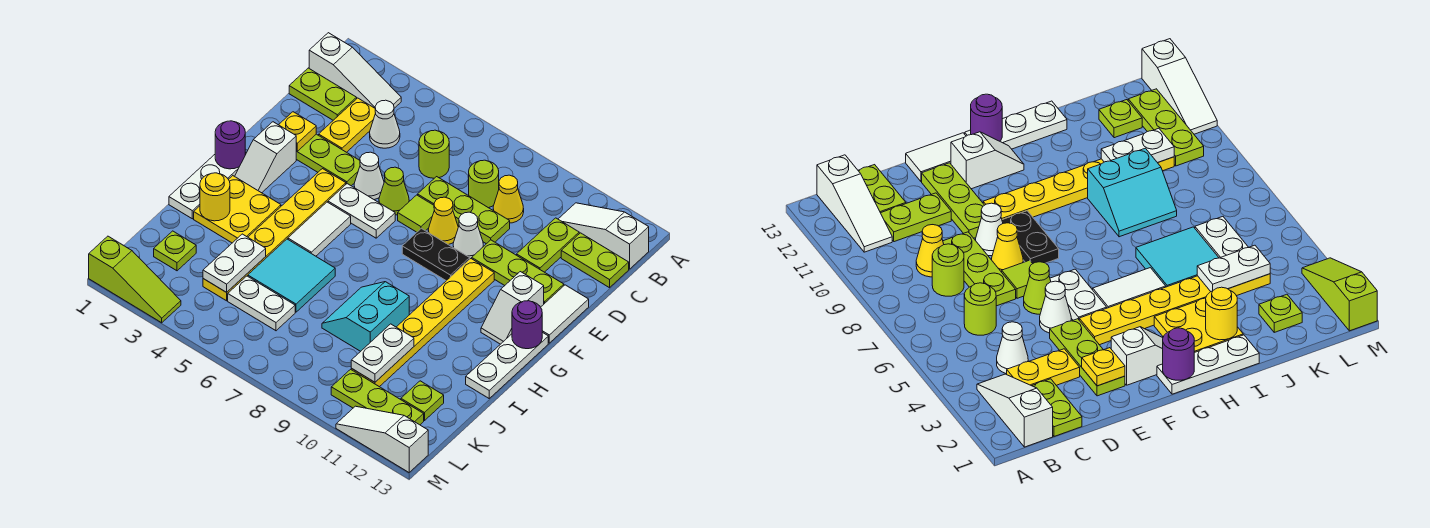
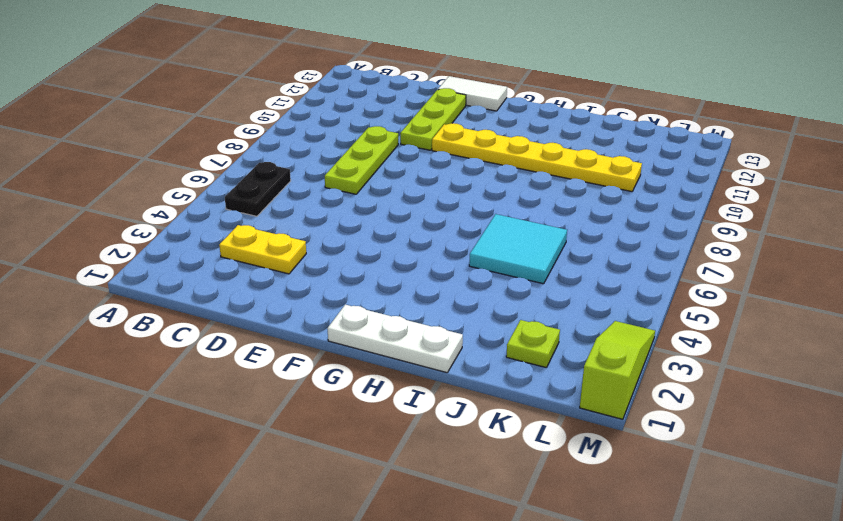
black 1x2 plate [225,162,291,216] -> black 1x2 plate moved to [402,228,470,281]
none -> white 1x3 slope [309,33,401,108]
none -> white 1x3 slope [558,203,649,269]
none -> lime 1x2 plate [289,68,357,120]
none -> white 1x1 cone [370,100,400,148]

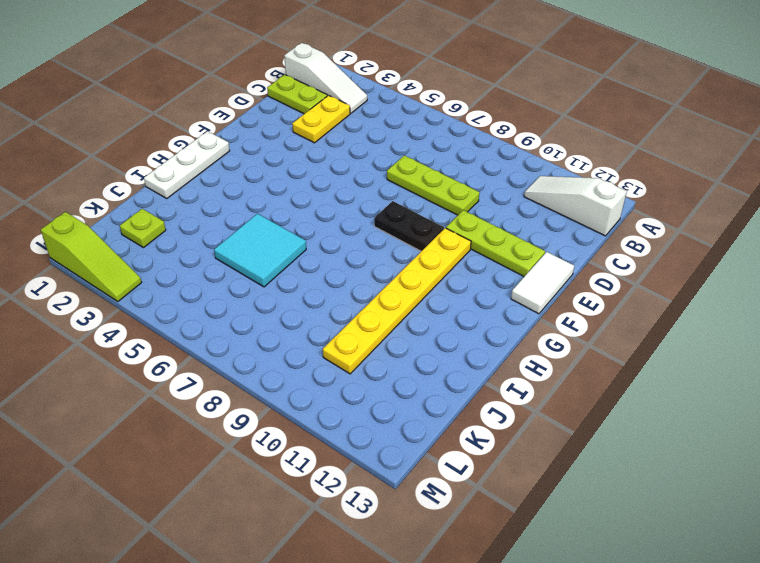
none -> white 1x1 cone [370,100,400,148]
none -> lime 1x1 round brick [419,130,449,178]
none -> lime 1x1 round brick [469,160,499,208]
none -> yellow 1x1 cone [493,175,524,223]

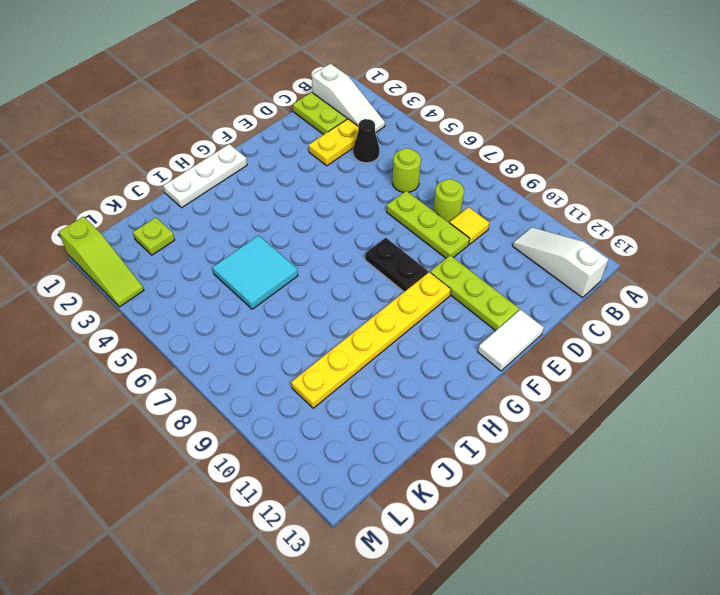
black 1x1 cone [353,119,379,163] -> white 1x1 cone [370,100,400,148]
yellow 1x1 tile [450,207,489,244] -> yellow 1x1 cone [493,175,524,223]
none -> lime 1x2 plate [517,218,579,272]
none -> lime 1x2 plate [561,233,629,288]
none -> lime 1x3 plate [296,134,360,186]
none -> white 1x1 cone [354,152,384,200]

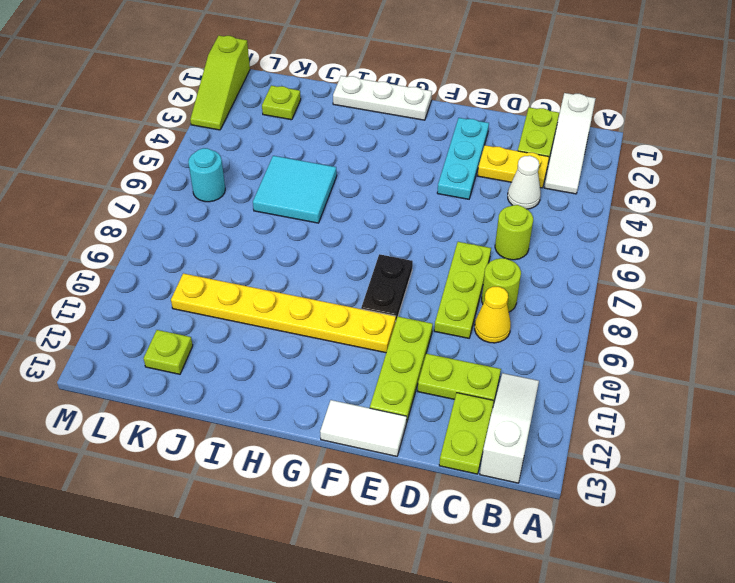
cyan 1x3 plate [437,118,489,199] -> lime 1x3 plate [296,134,360,186]
cyan 1x1 round brick [188,148,225,202] -> none
none -> white 1x1 cone [354,152,384,200]
none -> lime 1x1 cone [379,167,409,215]
none -> lime 1x1 tile [398,195,434,232]
none -> yellow 1x1 cone [428,197,458,245]

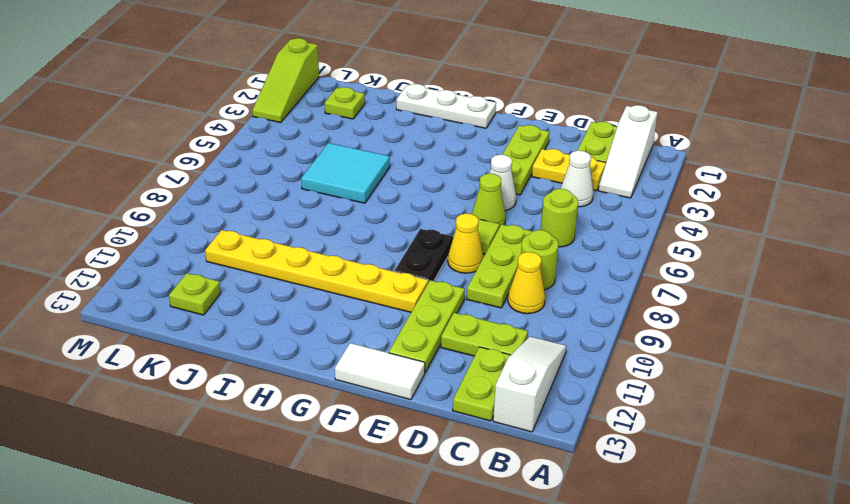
none -> white 1x1 cone [453,212,483,259]
none -> white 1x2 slope [235,122,296,193]
none -> yellow 1x6 plate [203,169,346,301]
none -> white 1x2 plate [328,184,395,238]

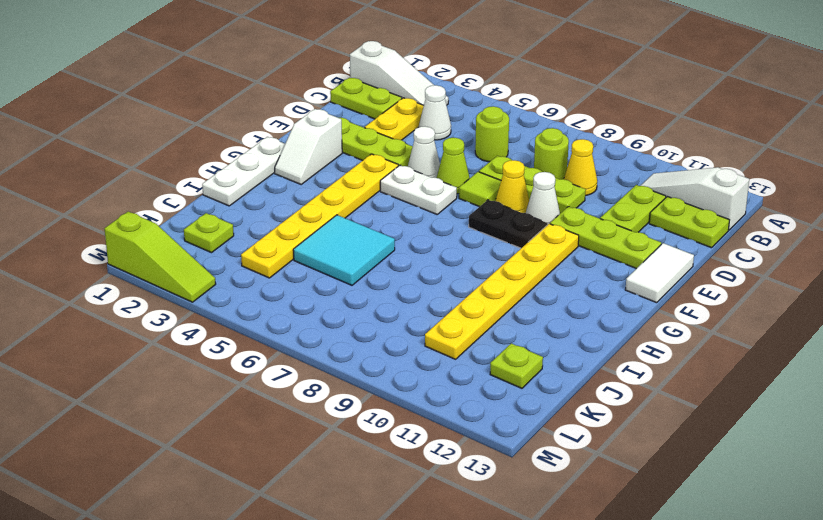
none -> white 1x2 slope [481,272,544,344]
none -> white 1x2 tile [288,202,351,256]
none -> white 1x3 plate [466,332,548,398]
none -> yellow 2x2 plate [194,176,281,243]

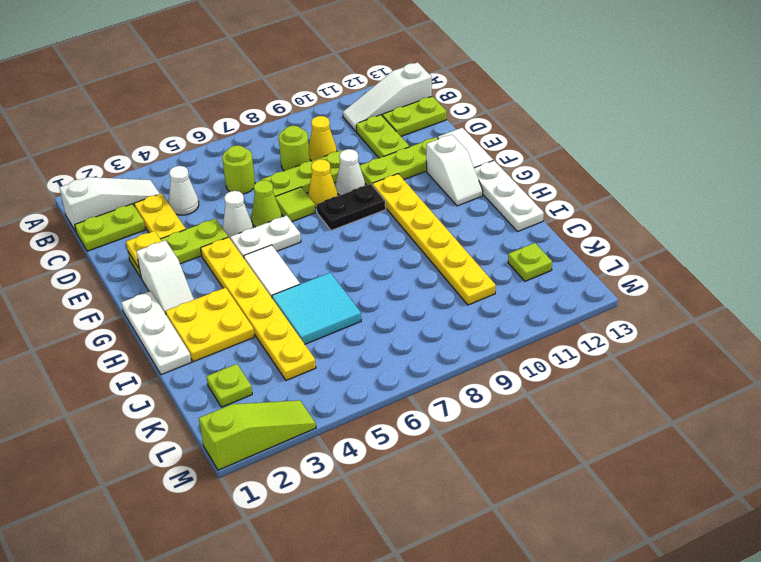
none -> cyan 2x2 slope [322,282,409,351]
none -> white 1x2 plate [228,276,295,331]
none -> lime 1x3 plate [331,369,424,425]
none -> white 1x3 slope [336,406,428,472]

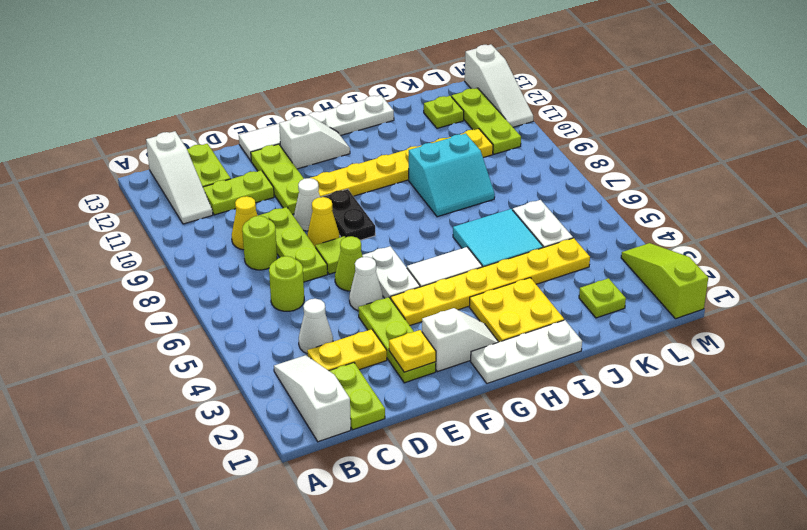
none -> purple 1x1 round brick [215,121,245,169]
none -> purple 1x1 round brick [512,301,542,349]
none -> yellow 1x1 round brick [200,173,230,221]
none -> white 1x2 plate [203,234,266,292]

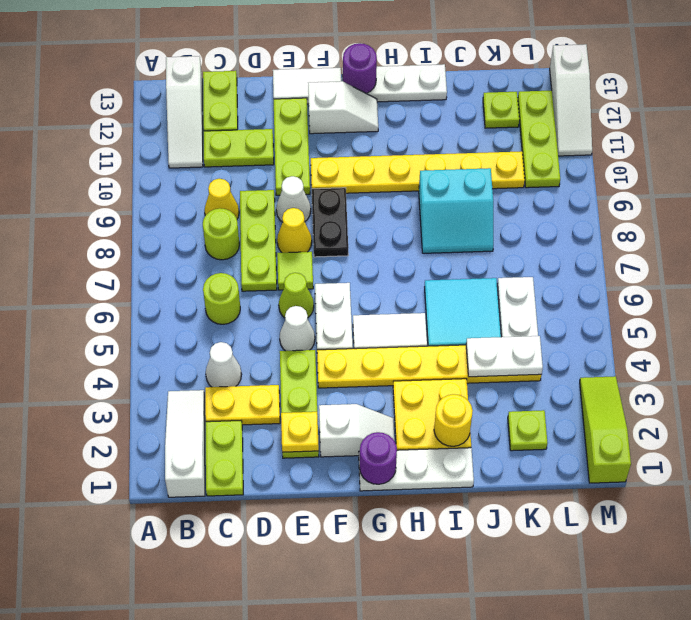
none -> white 1x2 plate [351,324,414,382]

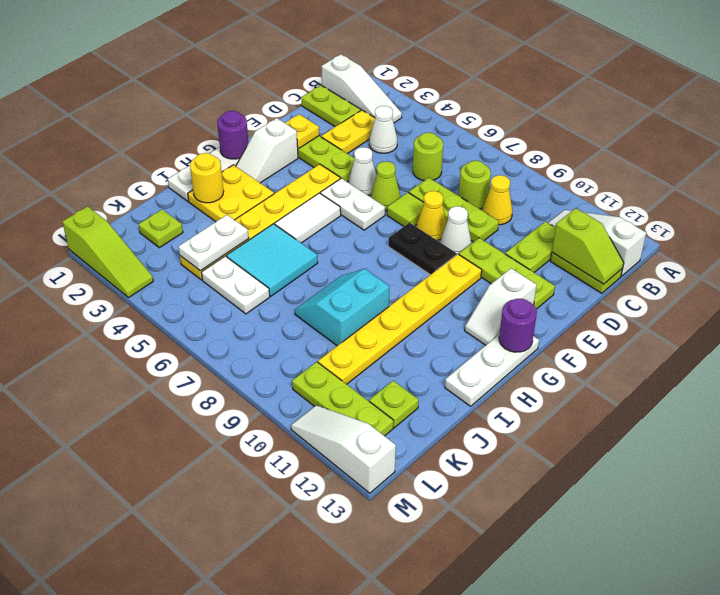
lime 1x2 slope [552,208,624,284] -> none
none -> white 1x2 tile [541,285,589,343]
none -> white 1x2 plate [351,324,414,382]

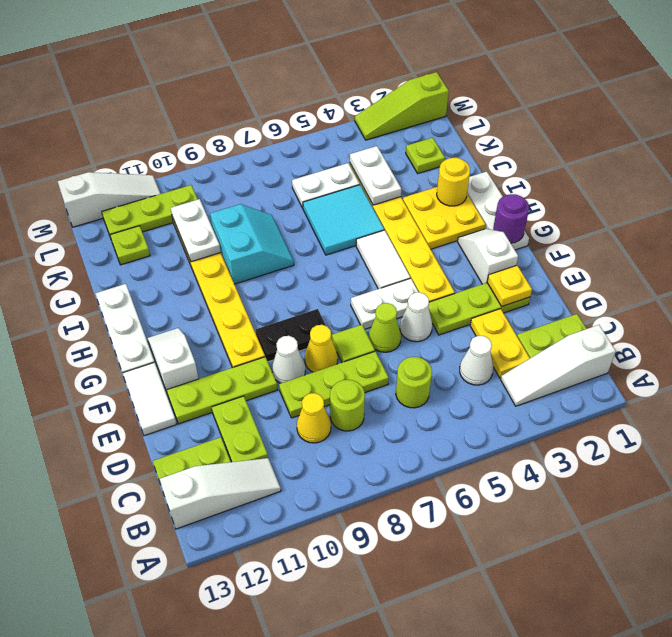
none -> purple 1x1 round brick [512,301,542,349]

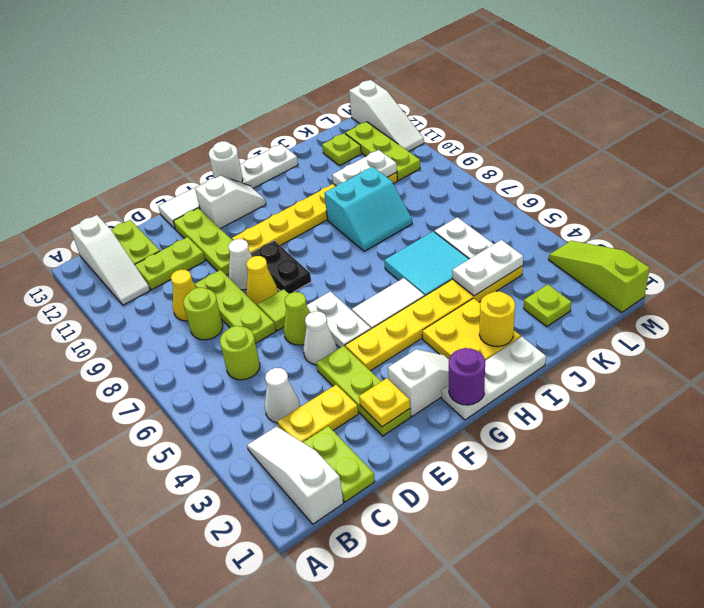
white 1x1 round brick [209,141,243,183] -> purple 1x1 round brick [512,301,542,349]

